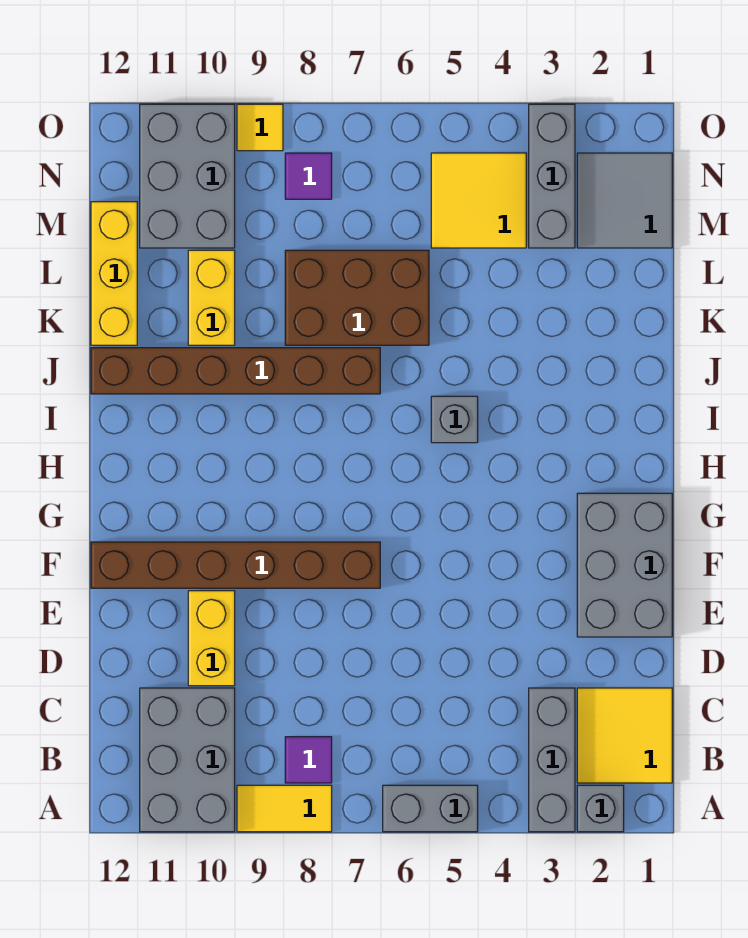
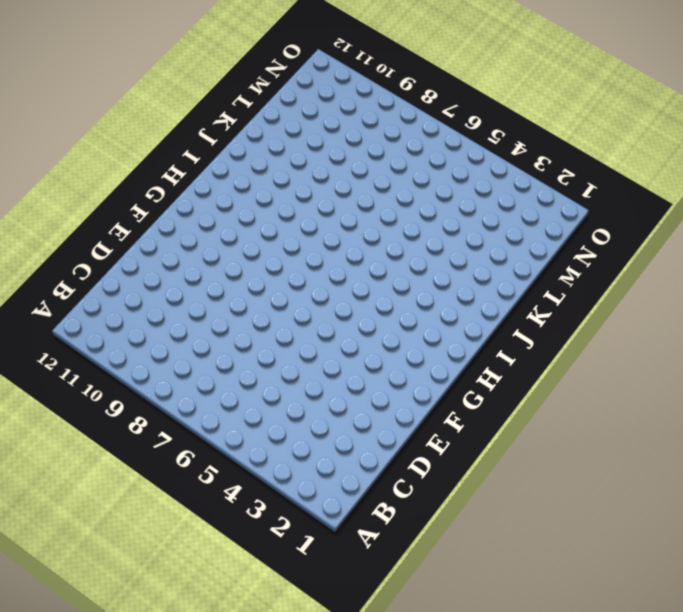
none -> grey 1x1 brick [577,785,624,832]
none -> grey 1x3 brick [529,688,575,832]
none -> grey 1x2 brick [383,785,478,832]

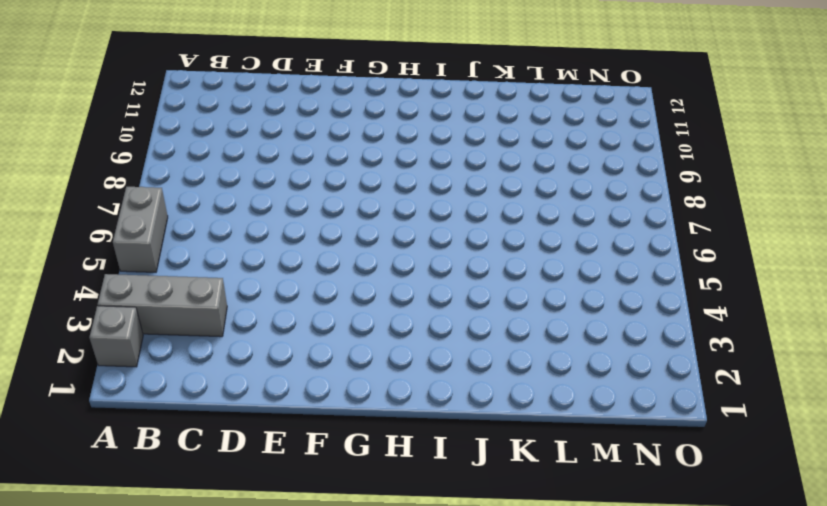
none -> yellow 1x2 tile [237,785,332,832]
none -> grey 2x3 brick [140,688,235,832]
none -> yellow 2x2 tile [577,688,672,783]

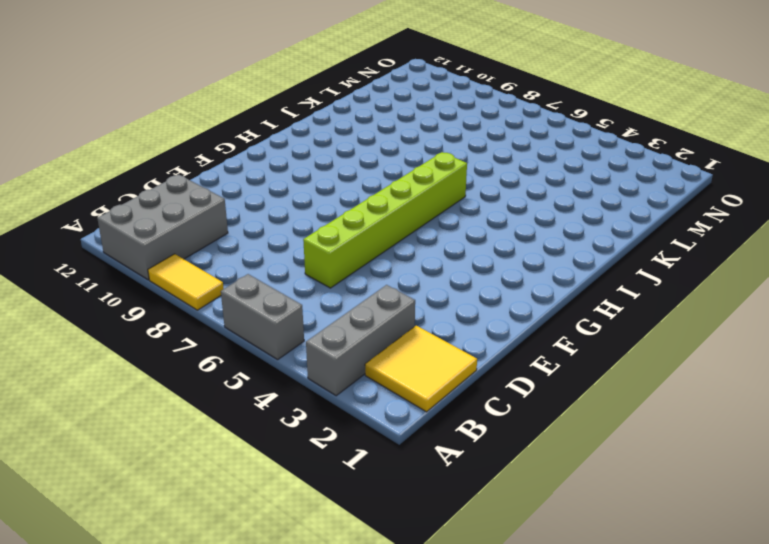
lime 1x6 brick [303,152,467,288] -> none
none -> grey 1x1 brick [577,785,624,832]
none -> purple 1x1 tile [285,737,332,783]
none -> yellow 1x2 brick [188,591,235,686]

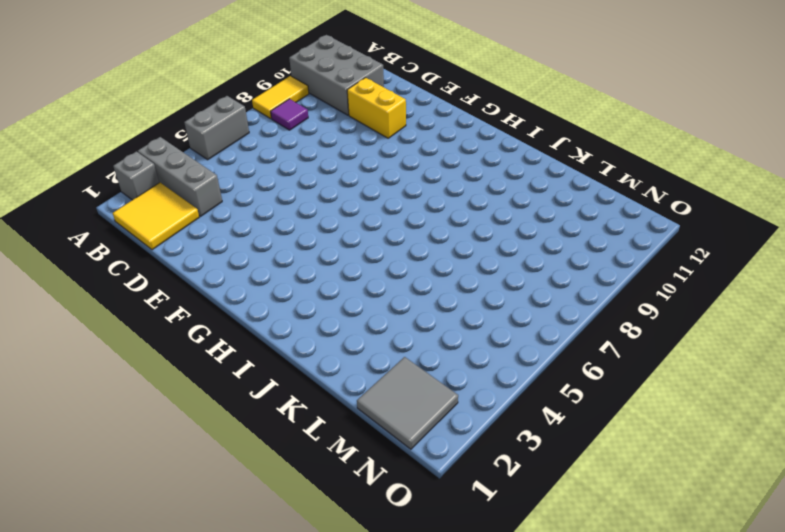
none -> grey 2x3 brick [577,493,672,637]
none -> brown 1x6 brick [91,542,380,588]
none -> grey 1x1 brick [431,396,478,443]

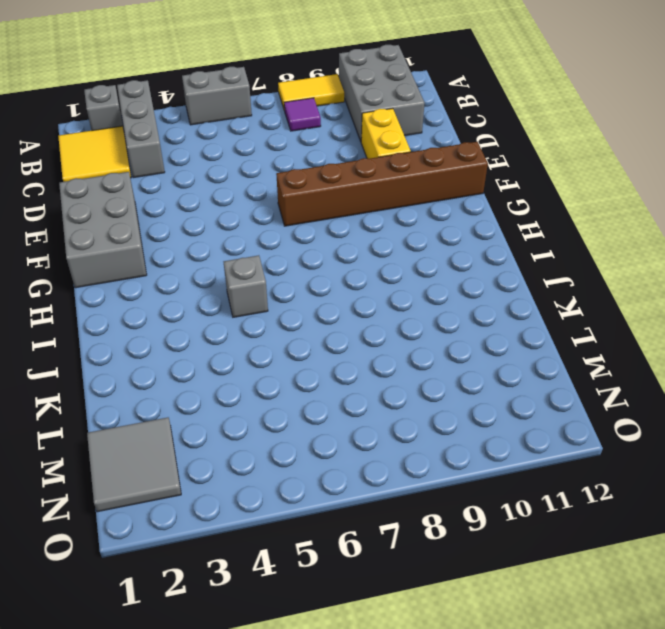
none -> brown 1x6 brick [91,348,380,394]
none -> brown 2x3 brick [285,250,429,345]
none -> yellow 1x2 brick [188,250,235,345]

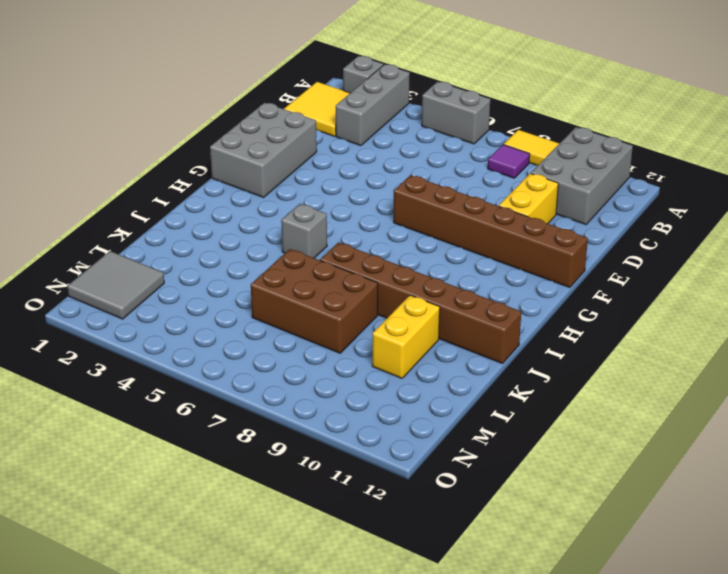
none -> yellow 1x3 brick [91,202,137,345]
none -> grey 1x3 brick [529,104,575,248]
none -> yellow 2x2 tile [431,153,526,248]

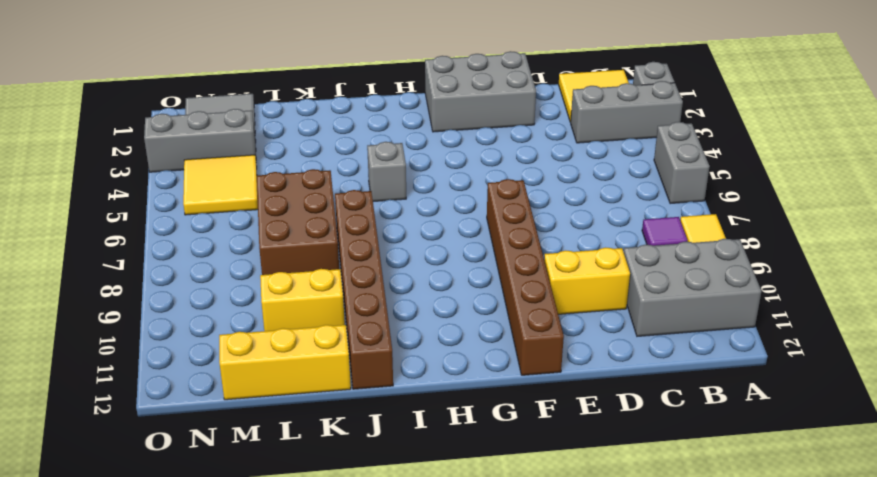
none -> grey 2x3 brick [140,104,235,248]
none -> purple 1x1 tile [285,153,332,199]
none -> yellow 1x1 tile [237,104,283,151]

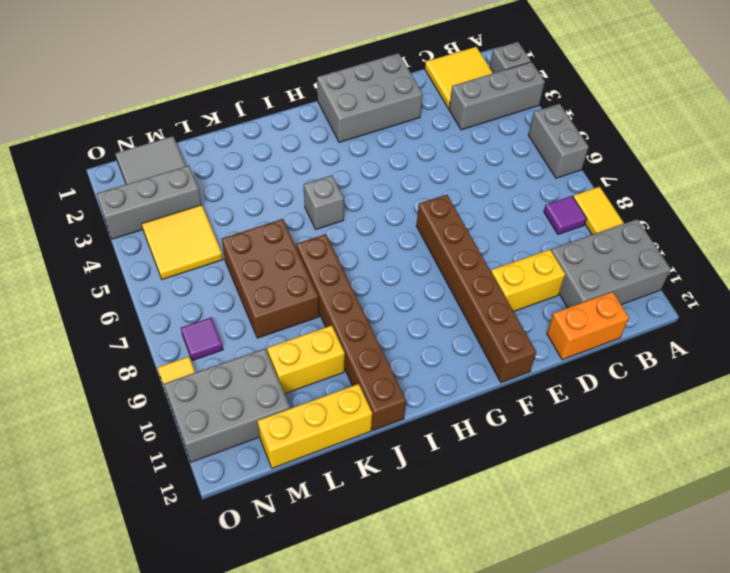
orange 1x2 brick [547,292,629,360] -> none

